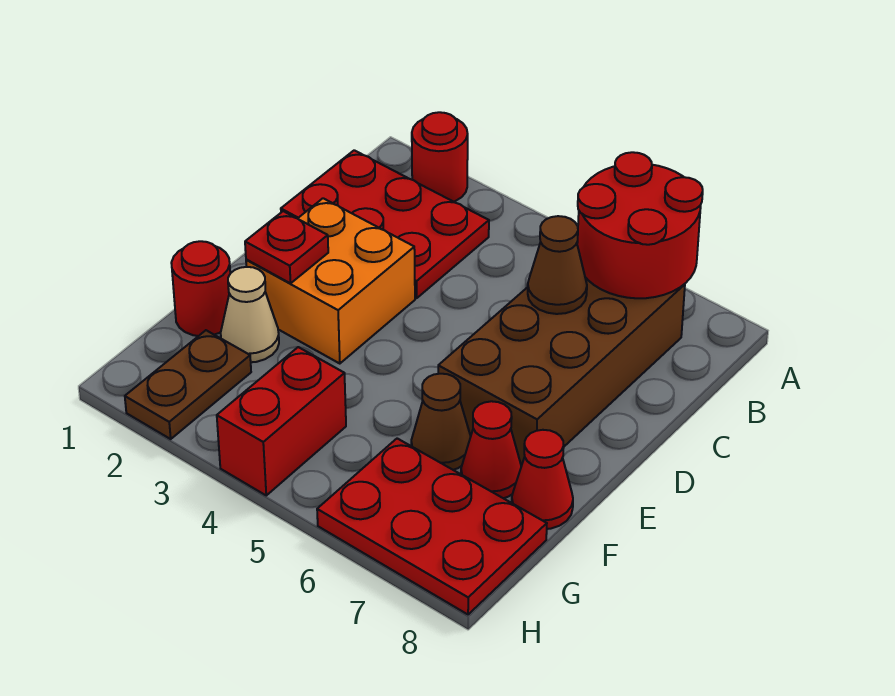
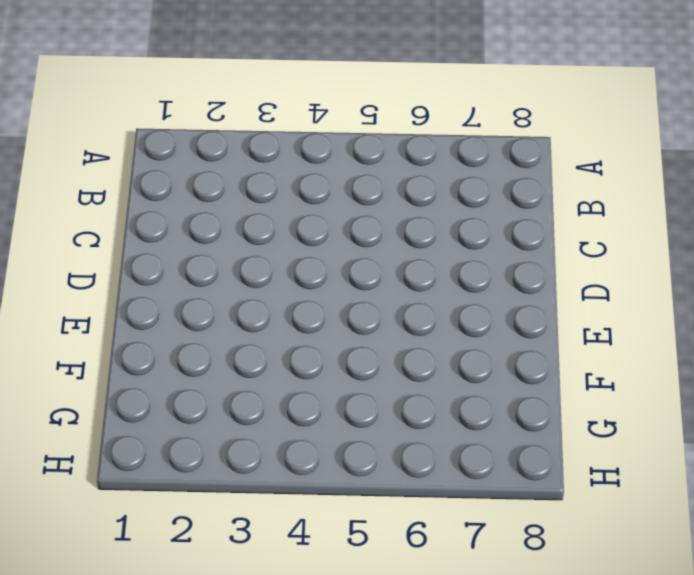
none -> red 1x1 round brick [412,112,468,202]
none -> red 2x3 plate [281,150,489,298]
none -> brown 2x4 brick [438,277,685,465]

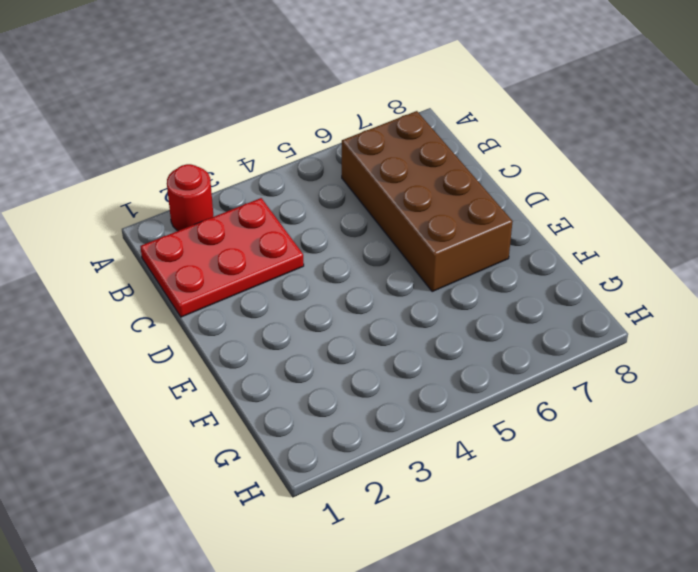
none -> orange 2x2 brick [246,198,415,364]
none -> red 1x1 round brick [171,241,230,336]
none -> tan 1x1 cone [221,267,279,362]

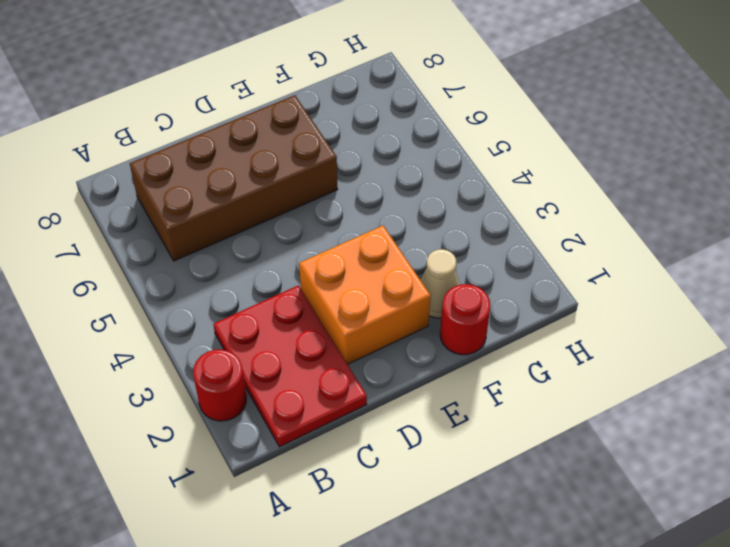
none -> brown 1x1 cone [411,374,471,470]
none -> red 1x1 cone [461,401,521,498]
none -> red 1x1 cone [512,430,573,529]

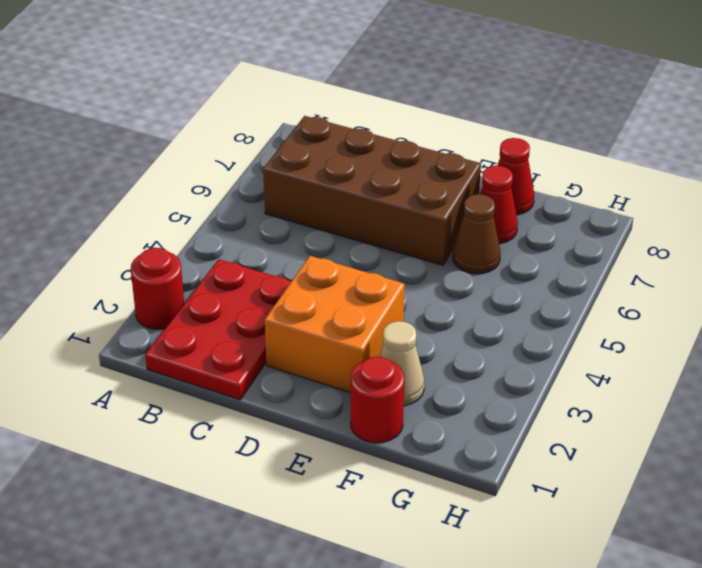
none -> brown 1x2 plate [125,330,251,439]
none -> red 1x2 brick [217,347,346,495]
none -> red 2x3 plate [317,438,547,615]

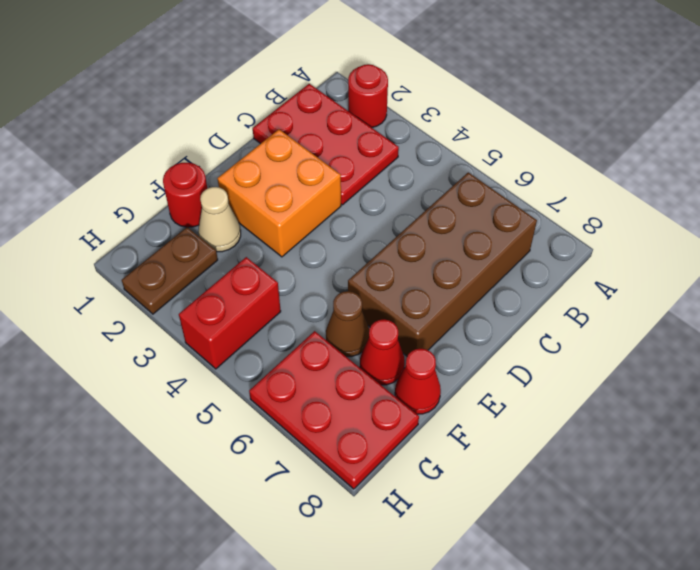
none -> red 2x2 round brick [577,152,703,298]
none -> brown 1x1 cone [528,216,587,314]
none -> red 1x1 plate [245,211,328,283]

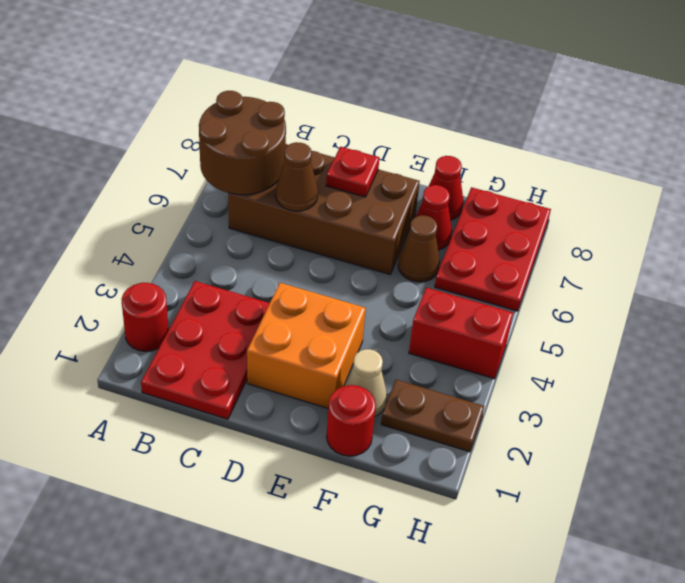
brown 2x2 round brick [199,91,286,195] -> red 2x2 round brick [577,152,703,298]
red 1x1 plate [326,147,379,197] -> red 1x1 plate moved to [245,211,328,283]

